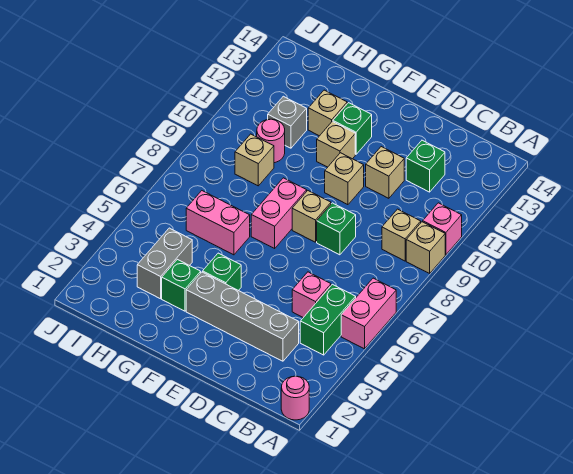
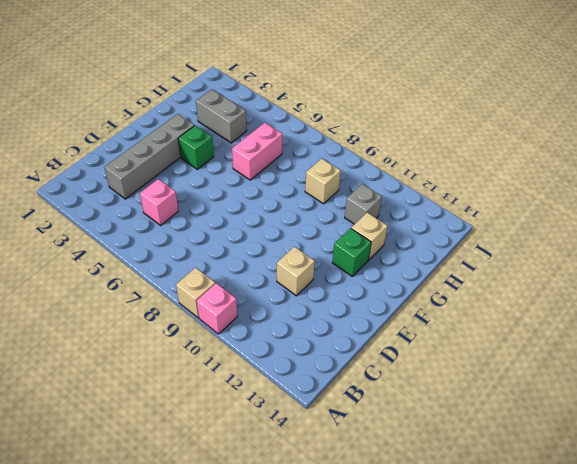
none -> pink 1x1 round brick [281,376,309,420]
none -> pink 1x2 brick [341,278,396,349]
none -> green 1x2 brick [300,284,356,355]

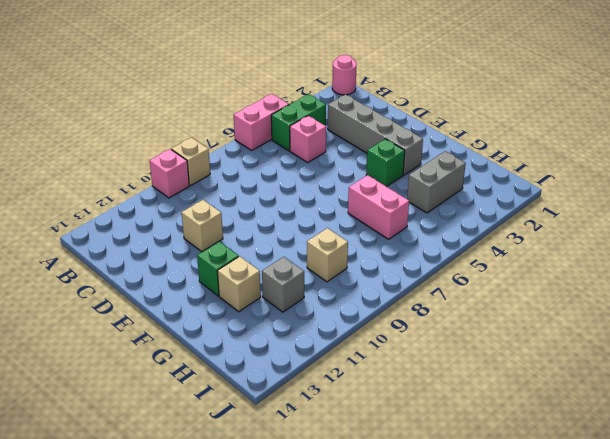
none -> tan 1x1 brick [382,209,421,261]
none -> green 1x1 brick [406,140,445,192]
none -> green 1x1 brick [317,203,356,255]

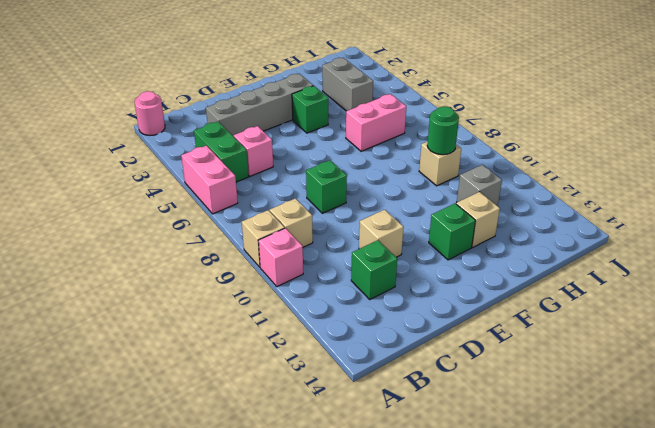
green 1x1 round brick [427,106,459,155] -> none
none -> tan 1x1 brick [292,191,331,242]
none -> tan 1x1 brick [325,153,364,205]
none -> pink 1x2 brick [251,178,307,248]

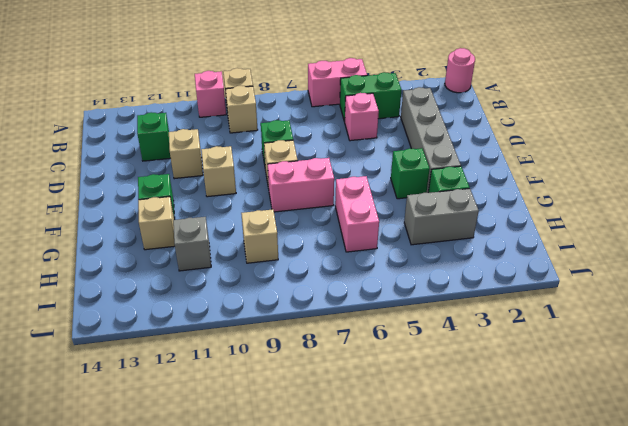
none -> tan 1x1 brick [317,122,355,167]
none -> pink 1x1 round brick [257,119,285,163]

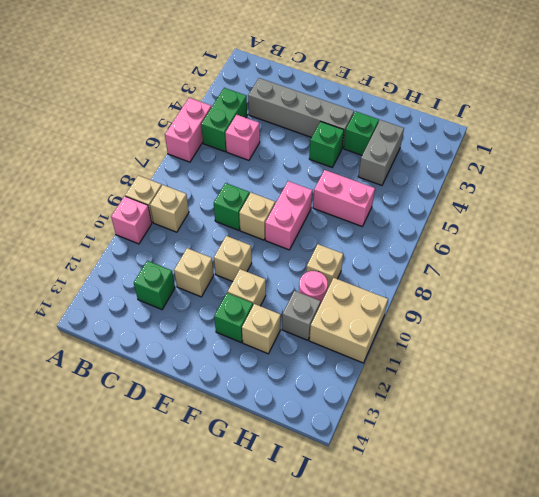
tan 2x2 brick [309,278,388,363] -> none
none -> pink 1x1 round brick [281,376,309,420]

